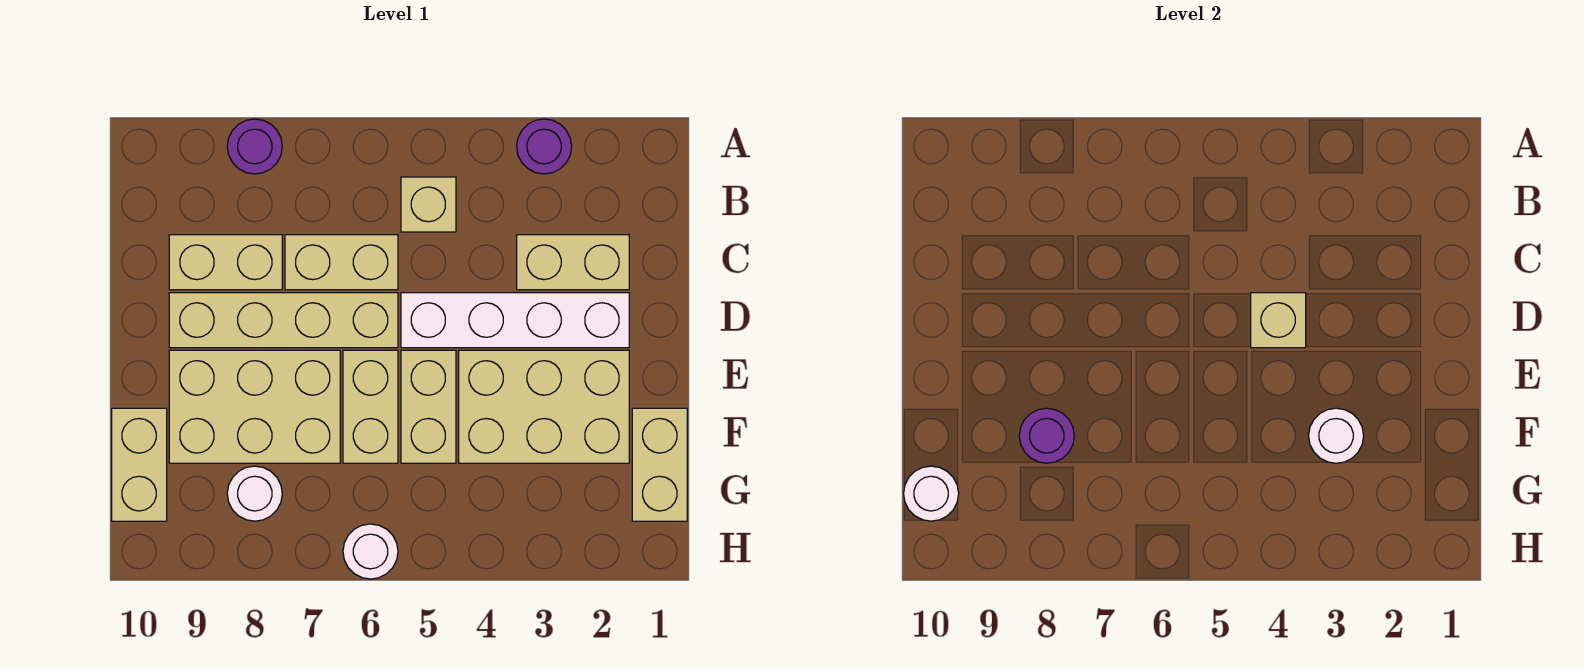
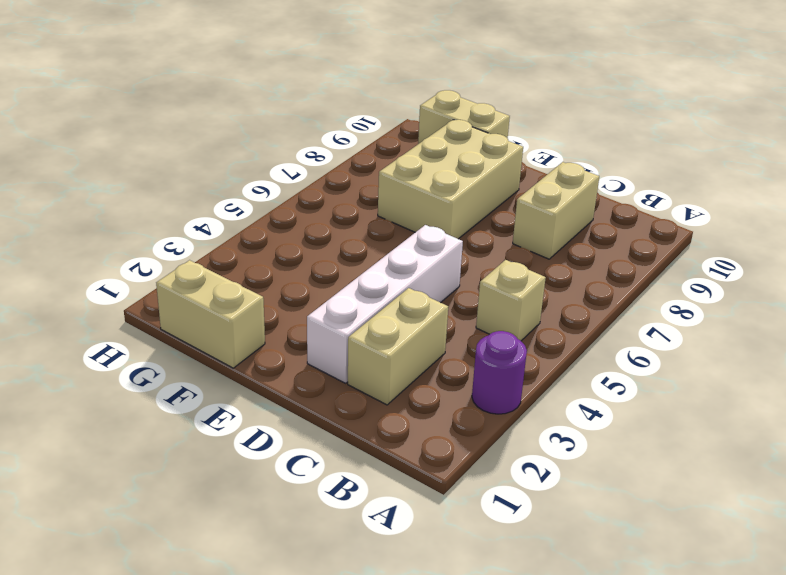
none -> purple 1x1 round brick [227,119,282,174]
none -> tan 1x2 brick [285,235,398,290]
none -> tan 1x4 brick [169,293,398,348]

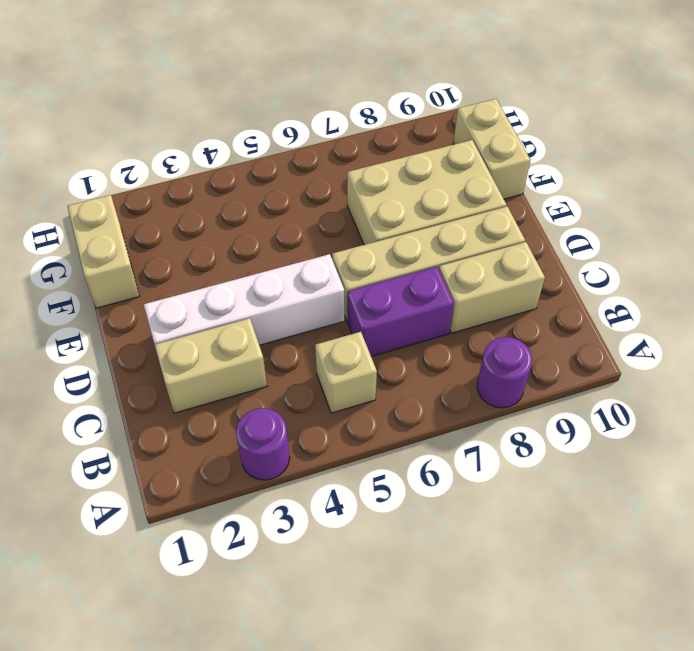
purple 1x2 brick [347,267,454,356] -> tan 1x2 brick [285,235,398,290]
none -> tan 2x3 brick [459,350,629,463]
none -> tan 1x2 brick [401,350,456,463]
none -> tan 1x2 brick [343,350,398,463]

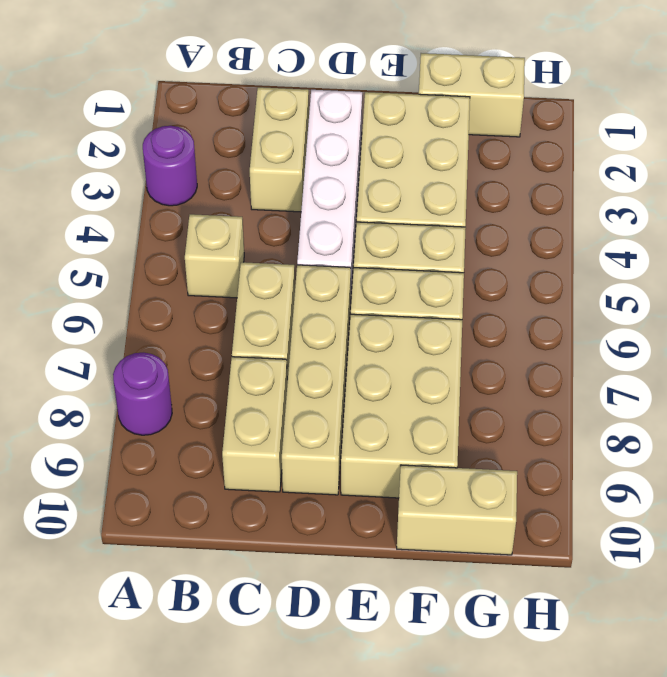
none -> white 1x1 round brick [227,466,282,521]
none -> white 1x1 round brick [343,524,398,579]
none -> tan 1x1 brick [1251,293,1306,348]

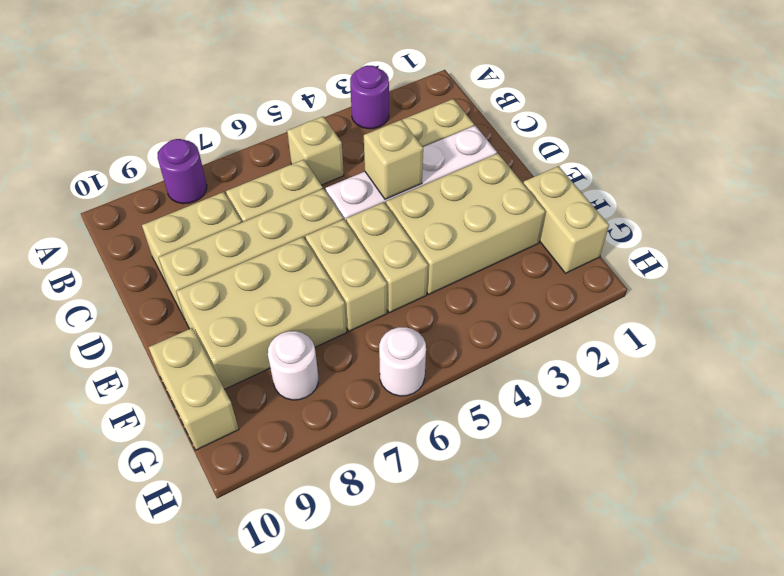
none -> white 1x1 round brick [1309,408,1364,463]
none -> purple 1x1 round brick [1019,408,1074,463]
none -> white 1x1 round brick [904,466,959,521]

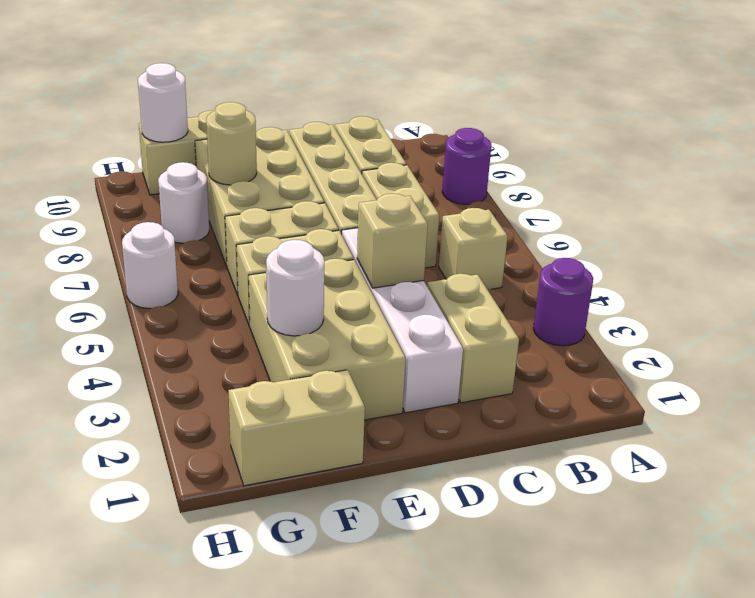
tan 1x1 round brick [206,102,257,185] -> purple 1x1 round brick [1019,408,1074,463]

